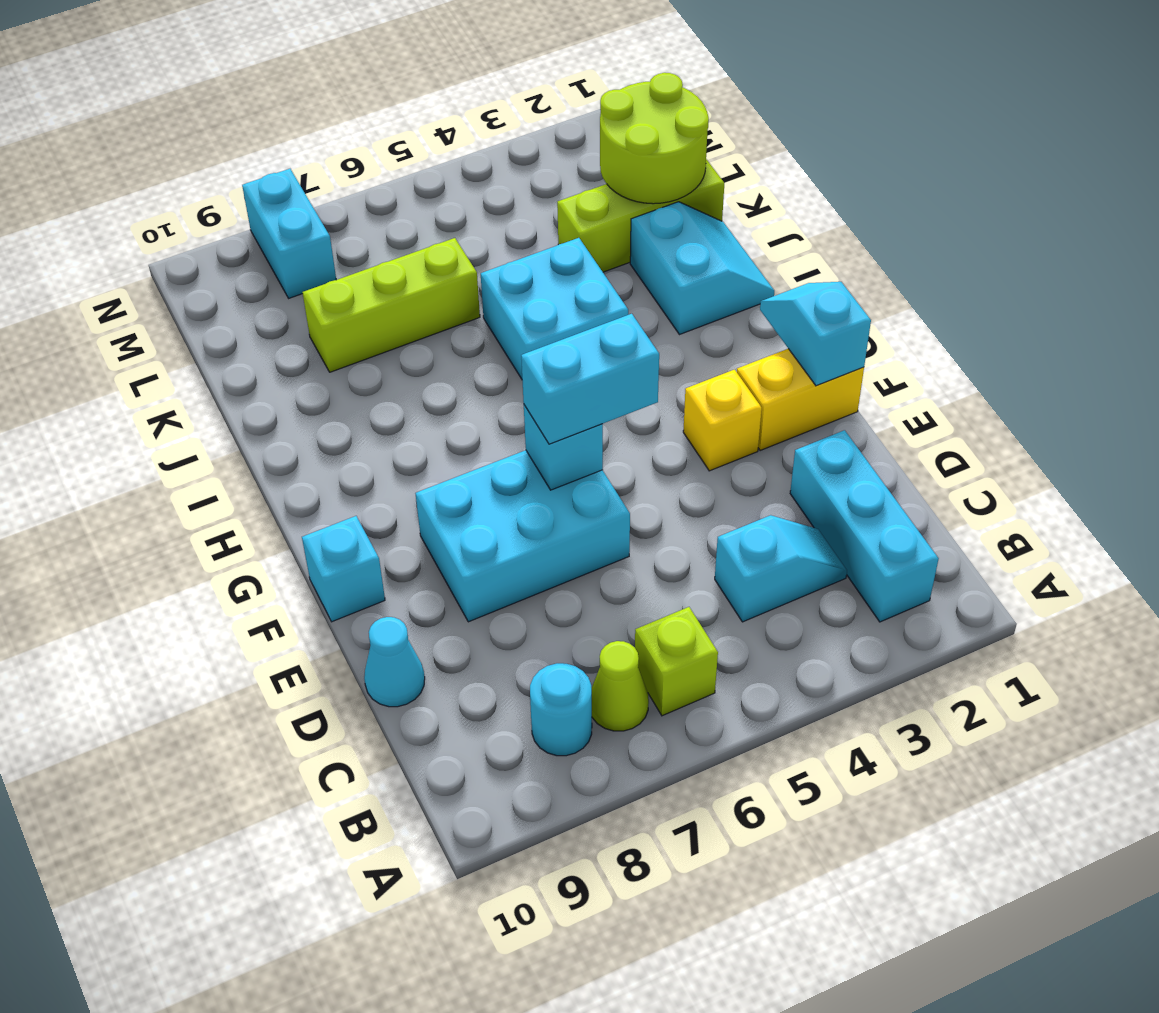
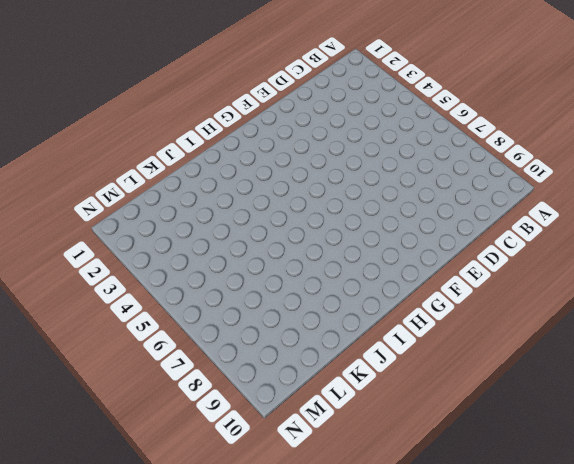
none -> cyan 1x3 brick [790,430,939,622]
none -> lime 1x1 brick [635,607,718,716]
none -> lime 1x1 cone [592,641,649,731]

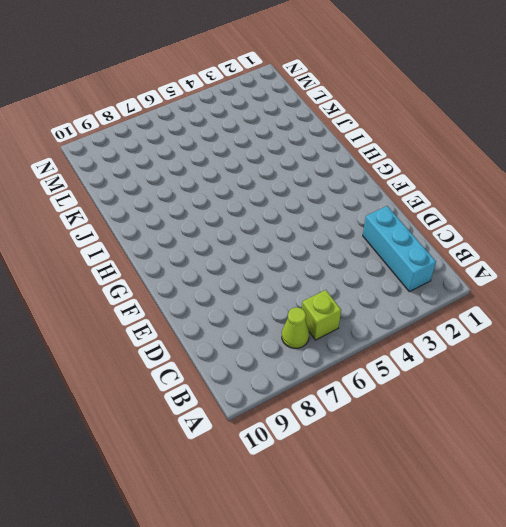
none -> cyan 1x1 round brick [530,663,592,756]
none -> cyan 1x2 slope [715,515,847,622]
none -> cyan 1x1 cone [364,617,425,707]

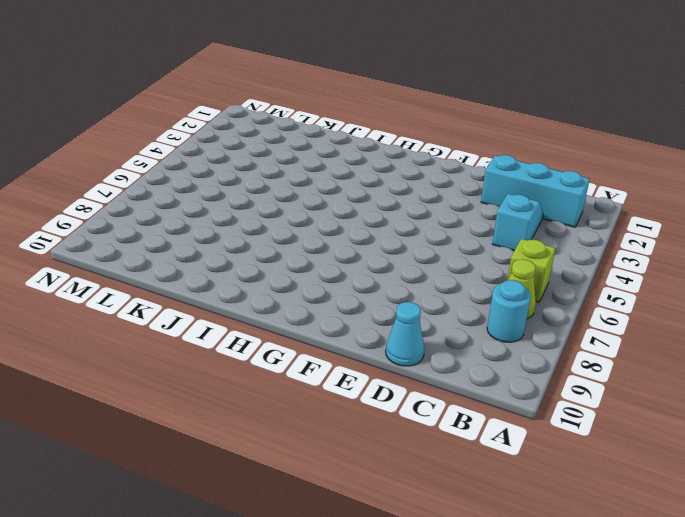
none -> cyan 2x3 brick [416,450,630,622]
none -> yellow 1x2 brick [737,349,864,450]
none -> yellow 1x1 brick [683,370,762,471]

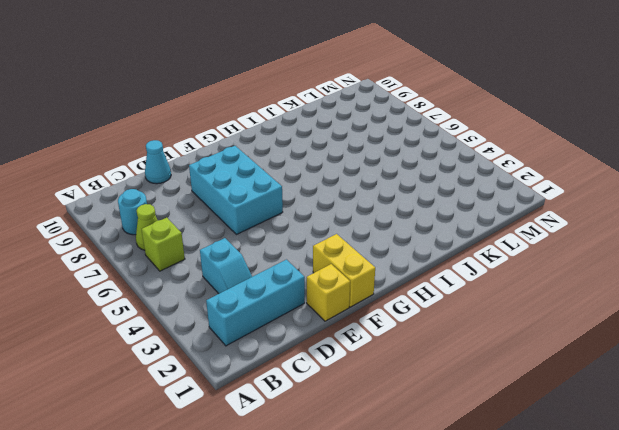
yellow 1x1 brick [307,264,350,321] -> yellow 1x1 brick moved to [683,370,762,471]
none -> cyan 1x1 brick [302,516,385,622]
none -> cyan 2x2 slope [630,202,774,335]
none -> cyan 2x2 brick [481,238,628,379]

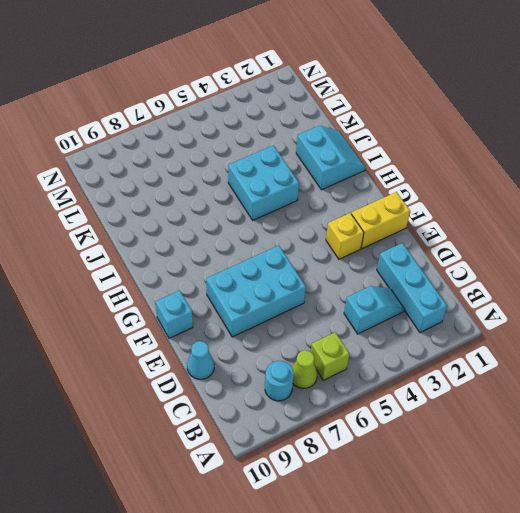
none -> lime 1x3 brick [557,159,724,272]
none -> lime 1x3 brick [303,238,480,372]
none -> cyan 1x2 brick [242,169,336,298]

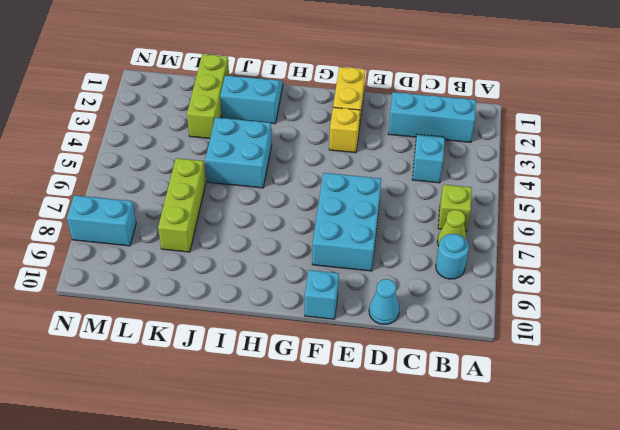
none -> cyan 1x2 slope [760,282,871,386]
none -> cyan 1x1 brick [524,405,603,490]
none -> lime 2x2 round brick [600,73,709,204]

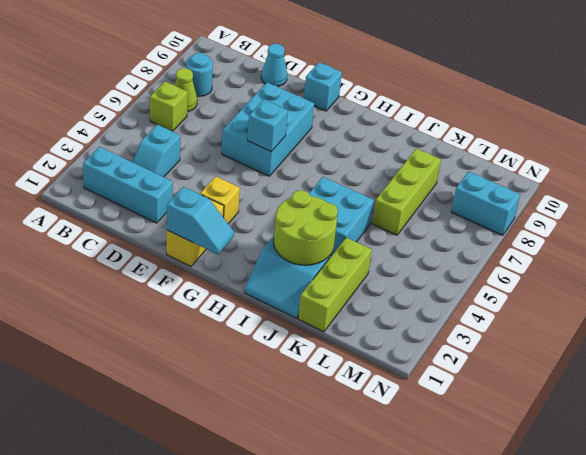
lime 2x2 round brick [274,190,338,265] -> lime 2x2 round brick moved to [600,73,709,204]
none -> cyan 1x2 brick [521,314,659,444]

